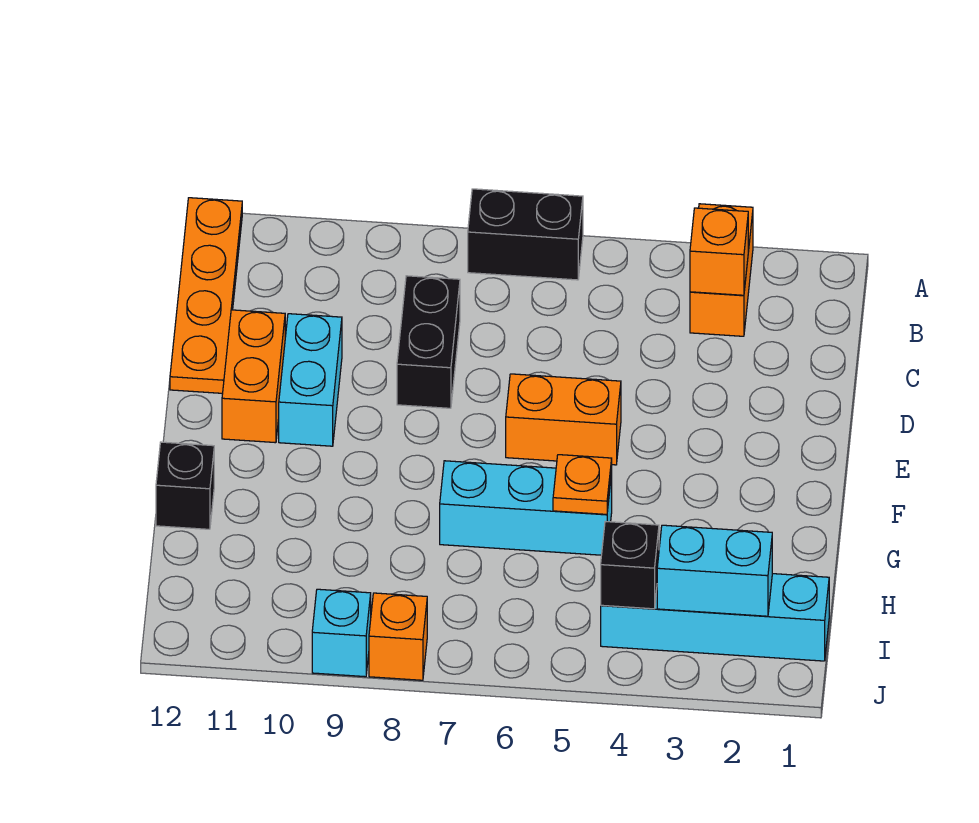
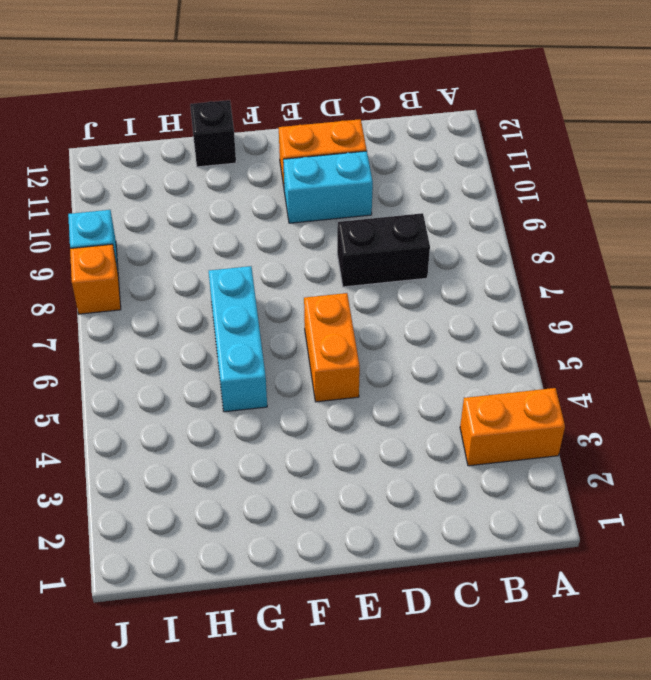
none -> black 1x2 brick [468,189,583,280]
none -> orange 1x4 plate [170,198,242,393]
none -> cyan 1x4 brick [601,574,829,661]

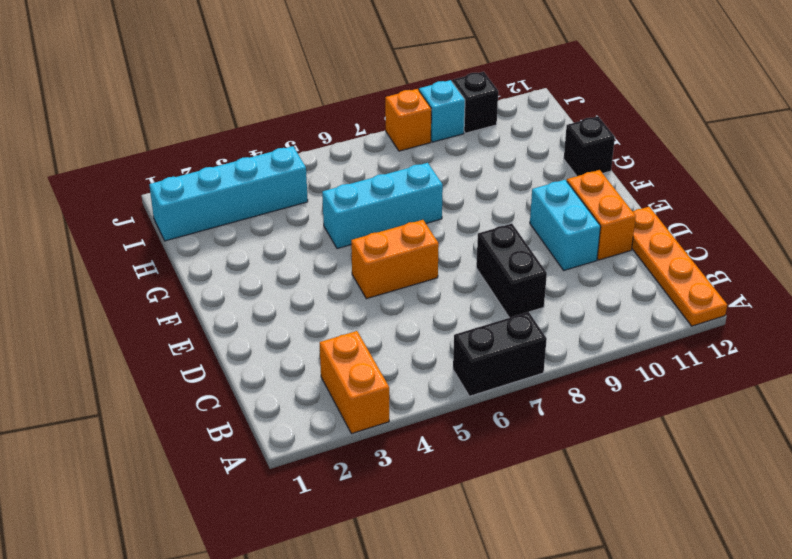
black 1x1 brick [452,72,498,133] -> black 1x1 brick moved to [601,522,659,609]
none -> orange 1x1 brick [690,208,748,295]
none -> orange 1x1 plate [553,455,612,514]
none -> cyan 1x2 brick [657,525,772,616]

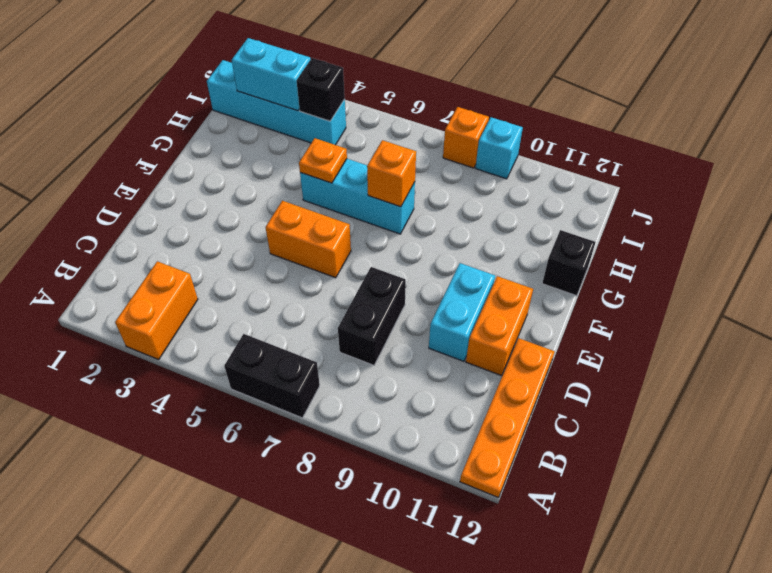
orange 1x1 brick [367,140,416,207] -> orange 1x1 brick moved to [690,208,748,295]

